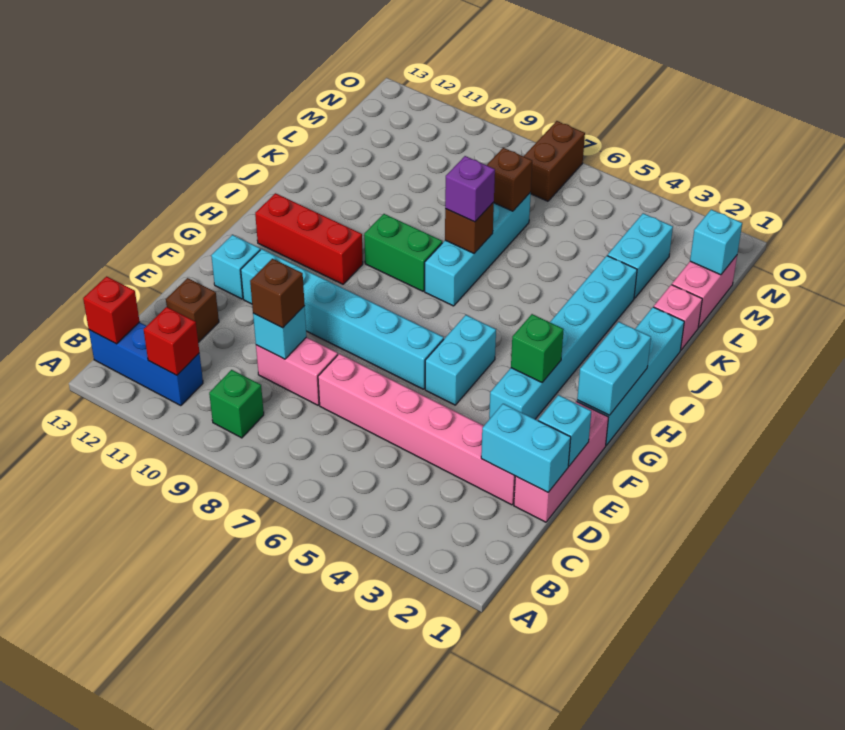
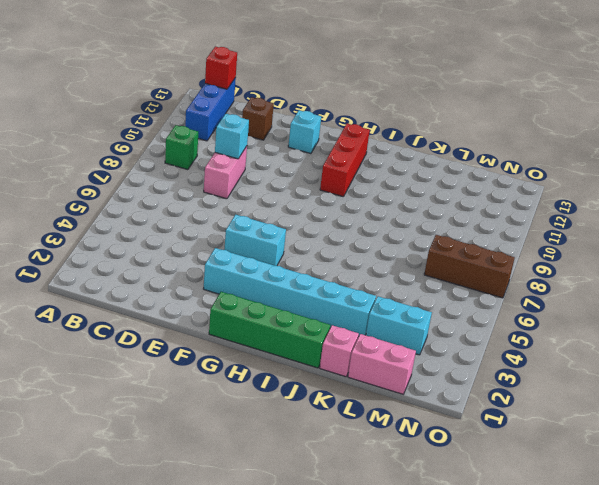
green 1x4 brick [209,292,330,368] -> cyan 1x4 brick [577,307,684,445]
brown 1x3 brick [424,235,515,298] -> brown 1x2 brick [524,121,585,201]
none -> pink 1x3 brick [514,401,609,522]
none -> pink 1x6 brick [318,354,515,505]
none -> cyan 1x6 brick [241,249,444,389]
none -> cyan 1x4 brick [425,192,531,306]

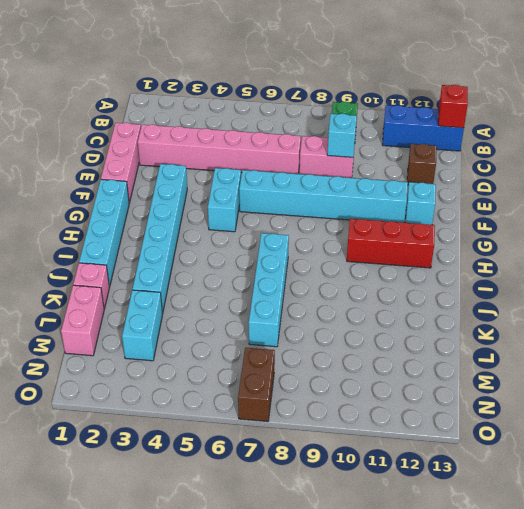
none -> green 1x2 brick [364,214,442,291]
none -> red 1x1 brick [144,307,199,375]
none -> cyan 1x2 brick [481,404,571,492]
none -> cyan 1x1 brick [538,395,591,466]

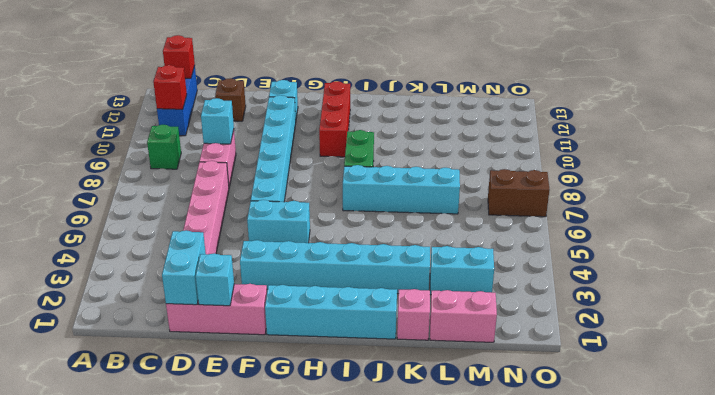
none -> cyan 1x2 brick [577,322,651,415]
none -> green 1x1 brick [511,314,564,382]
none -> brown 1x1 brick [445,202,494,253]
none -> brown 1x1 brick [487,148,532,211]

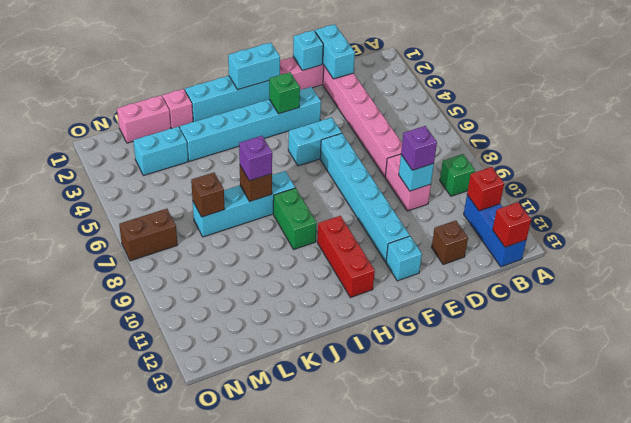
purple 1x1 brick [401,126,437,170] -> brown 1x1 brick [250,259,305,328]
none -> cyan 1x1 brick [690,210,742,275]

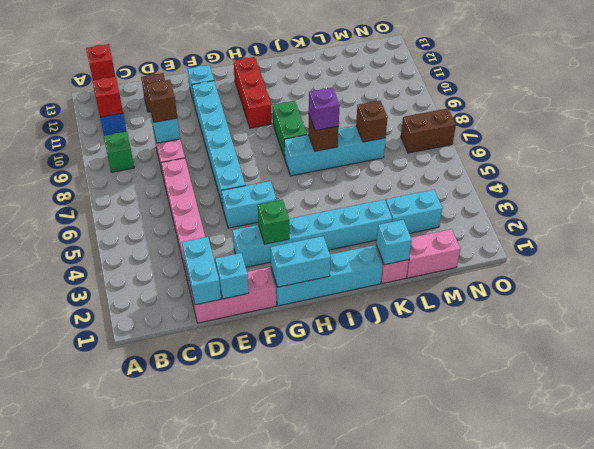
cyan 1x1 brick [376,220,412,265] -> cyan 1x1 brick moved to [690,210,742,275]

